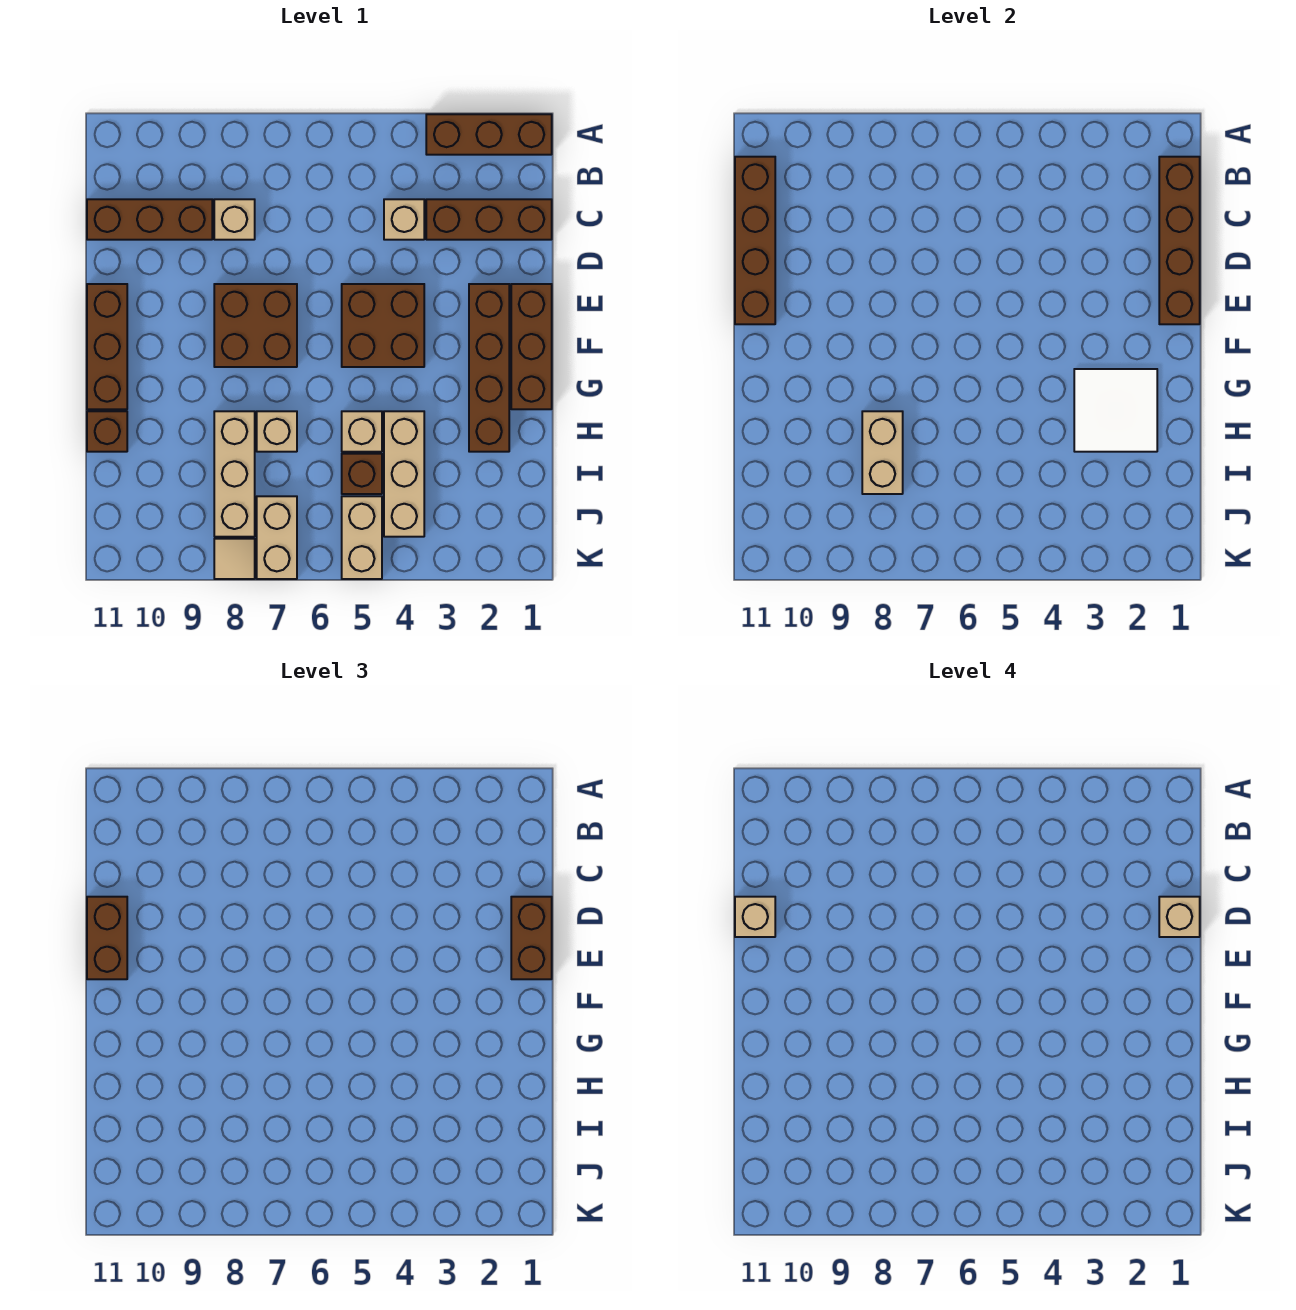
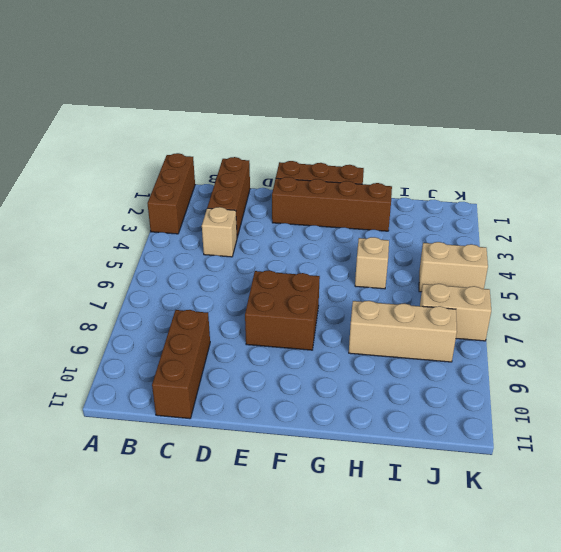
none -> tan 1x1 brick [214,199,255,240]
none -> brown 2x2 brick [342,284,424,367]
none -> brown 1x3 brick [87,284,127,409]

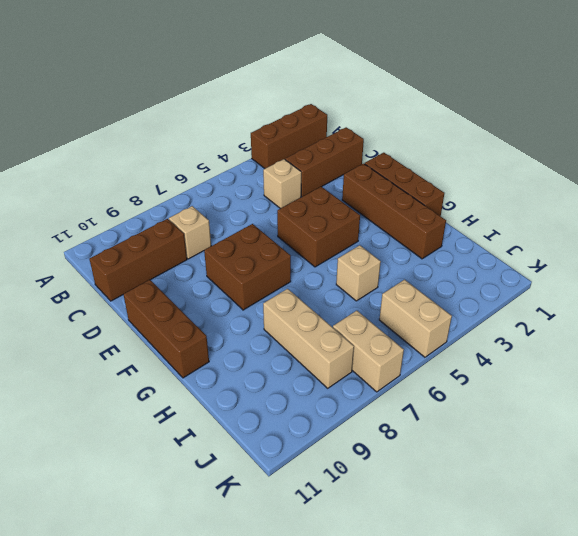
none -> tan 1x3 brick [384,411,424,537]
none -> tan 1x1 brick [257,411,297,452]
none -> brown 1x1 brick [87,411,127,452]

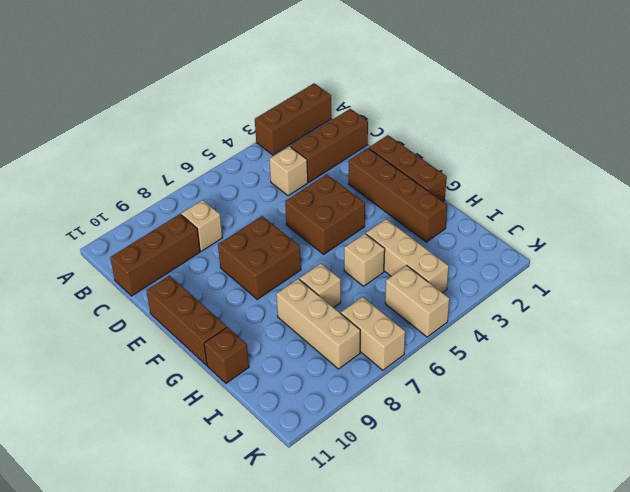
none -> brown 1x1 brick [342,454,382,494]
none -> tan 1x1 tile [214,539,255,579]
none -> brown 1x4 brick [1159,157,1200,324]

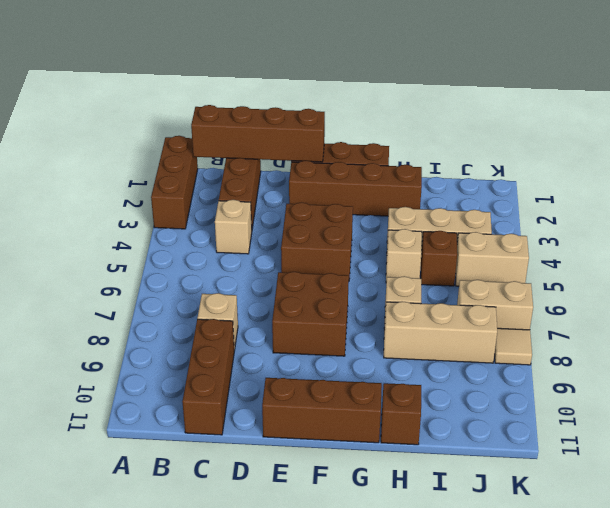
none -> brown 1x4 brick [735,157,775,324]
none -> white 2x2 tile [1074,369,1157,452]
none -> tan 1x2 brick [862,411,903,494]

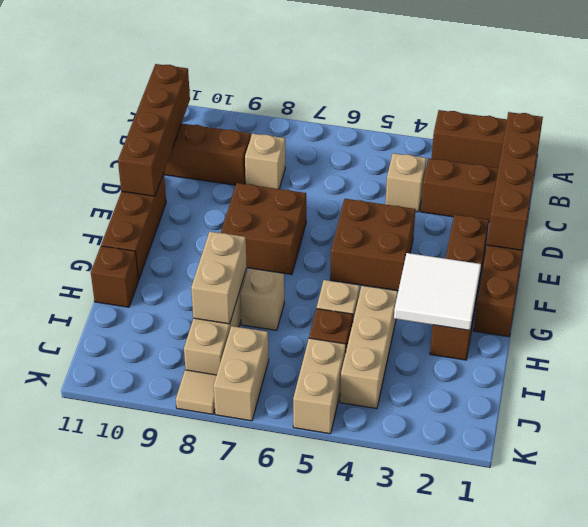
none -> brown 1x2 brick [511,897,552,979]
none -> brown 1x2 brick [87,897,127,979]
none -> tan 1x1 brick [1159,897,1200,937]

